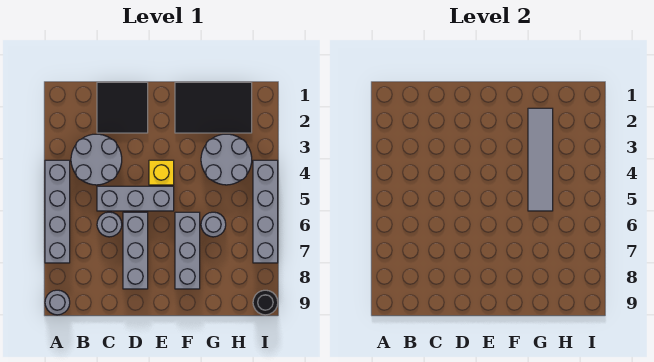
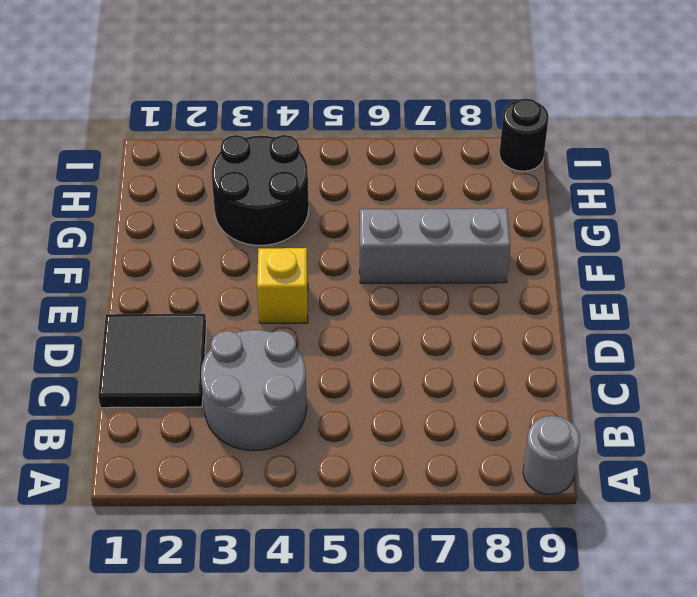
black 2x2 round brick [211,135,309,246] -> grey 2x2 round brick [201,134,252,185]
none -> grey 1x4 brick [45,160,70,263]
none -> grey 1x3 brick [97,186,174,211]
none -> grey 1x1 round brick [97,212,122,237]

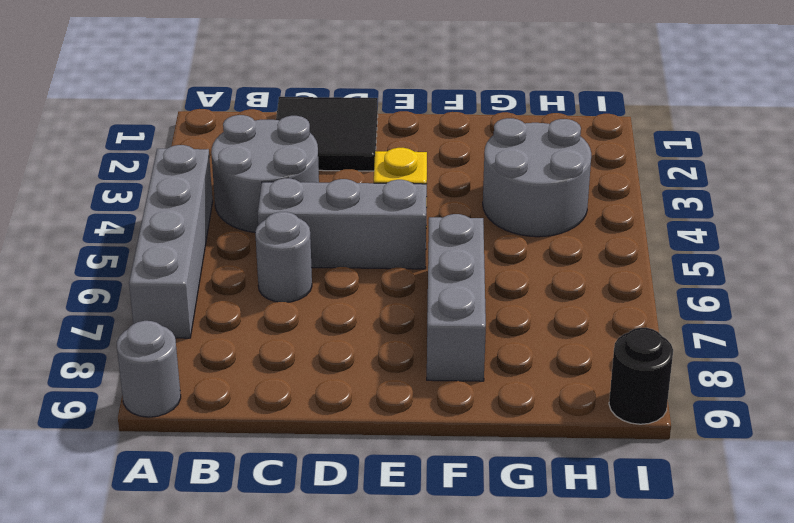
none -> grey 1x3 brick [123,212,148,289]
none -> black 2x3 tile [175,82,252,133]
none -> grey 1x1 round brick [201,212,226,237]

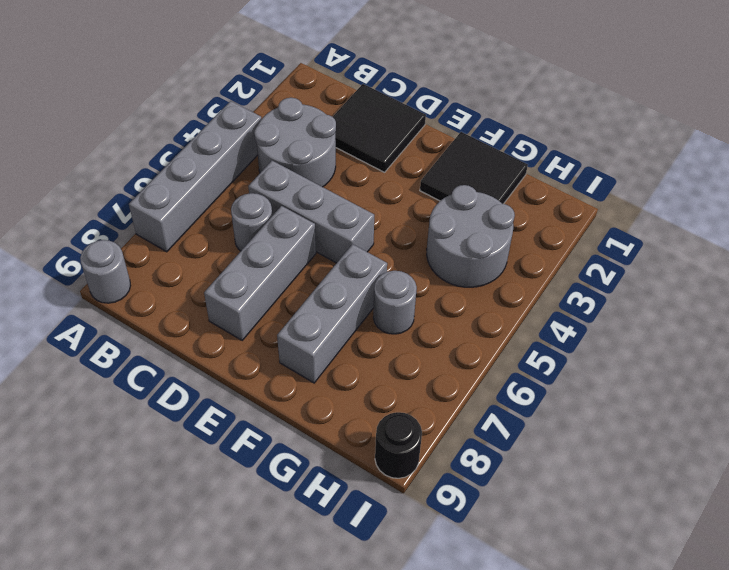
black 2x2 tile [420,132,528,204] -> black 2x3 tile [175,82,252,133]
none -> yellow 1x1 brick [149,160,174,185]
none -> grey 1x4 brick [253,160,278,263]
none -> grey 1x4 tile [528,108,553,211]

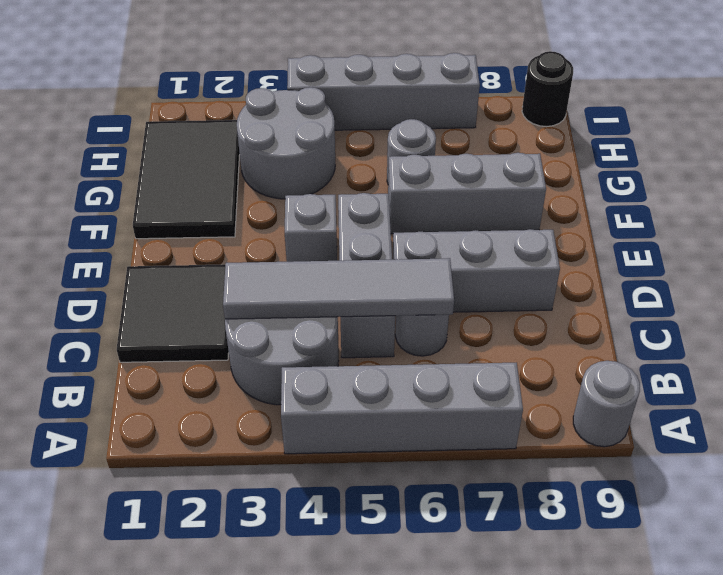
grey 1x4 tile [223,258,454,319] -> grey 1x4 tile moved to [528,108,553,211]
grey 1x1 brick [285,194,337,262] -> yellow 1x1 brick [149,160,174,185]

